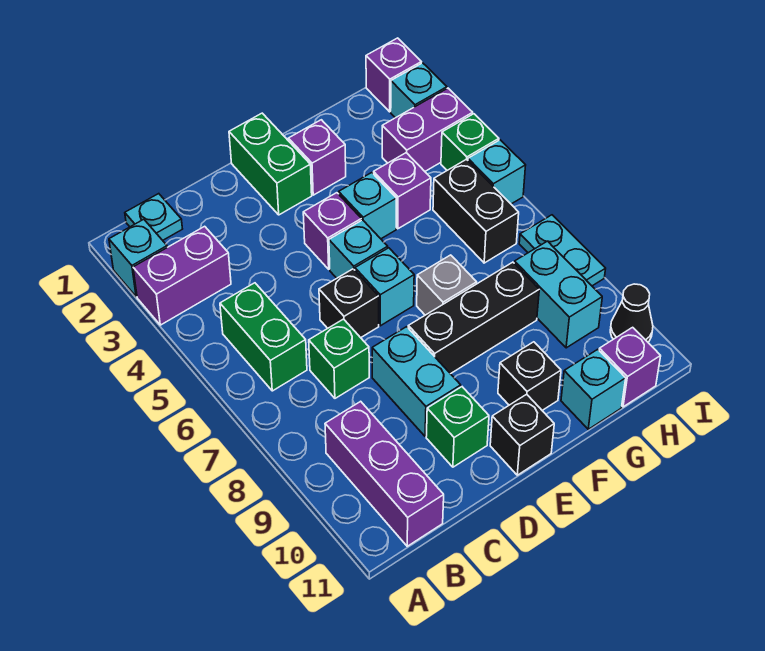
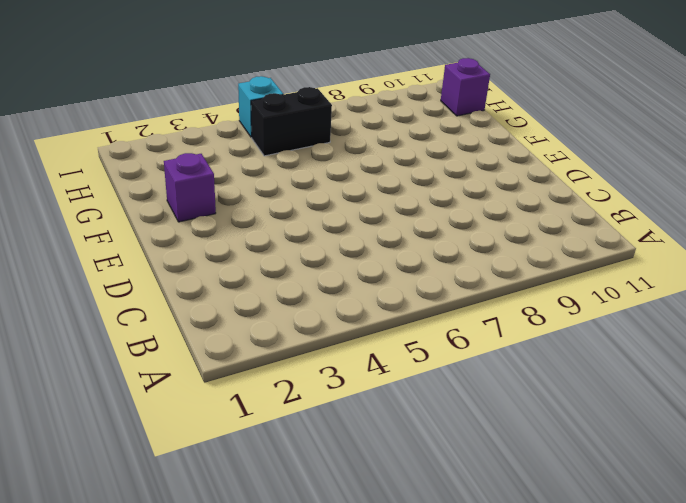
none -> cyan 1x1 brick [109,219,167,297]
none -> purple 1x2 brick [133,226,231,325]
none -> cyan 1x1 plate [125,194,182,240]
none -> green 1x2 brick [220,283,307,391]

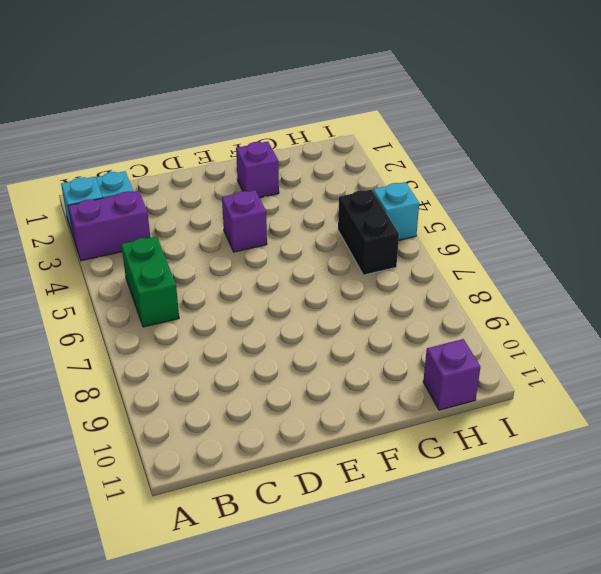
none -> purple 1x3 brick [325,401,444,546]
none -> green 1x1 brick [309,319,369,398]
none -> black 1x1 brick [319,269,379,338]
none -> cyan 1x2 brick [372,327,461,436]

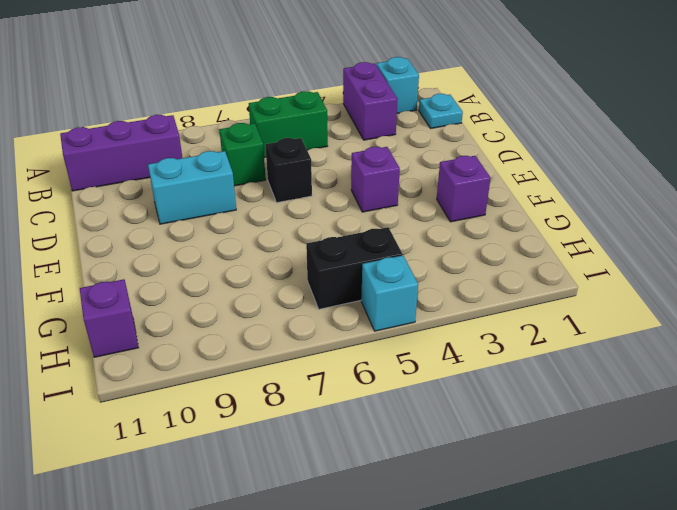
none -> green 1x1 brick [426,387,489,467]
none -> green 1x2 brick [229,113,312,215]
none -> cyan 1x1 brick [329,220,388,278]
none -> cyan 1x1 brick [355,248,414,326]

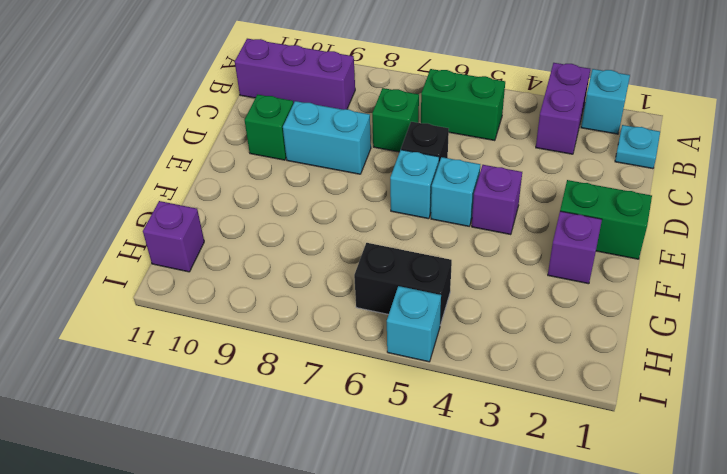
none -> black 1x3 brick [408,262,539,374]
none -> black 1x1 brick [490,394,554,475]
none -> cyan 1x1 brick [339,173,396,239]
none -> grey 1x1 brick [417,255,477,315]

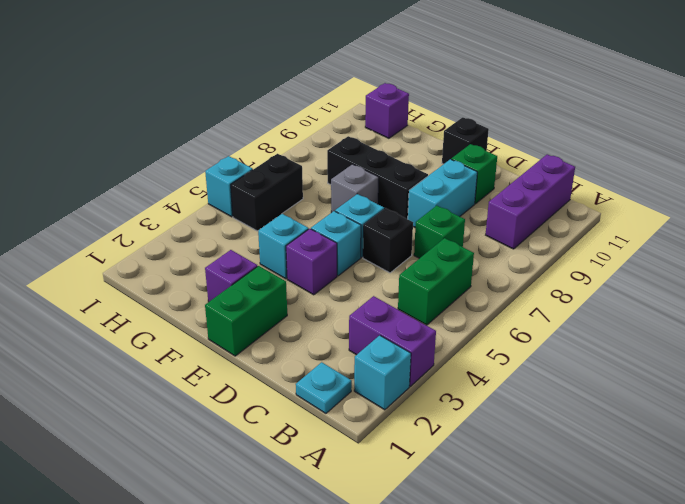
none -> black 1x1 brick [498,342,561,410]
none -> purple 1x1 brick [374,153,431,229]
none -> cyan 1x1 brick [561,349,626,429]
none -> purple 1x2 brick [382,88,473,171]

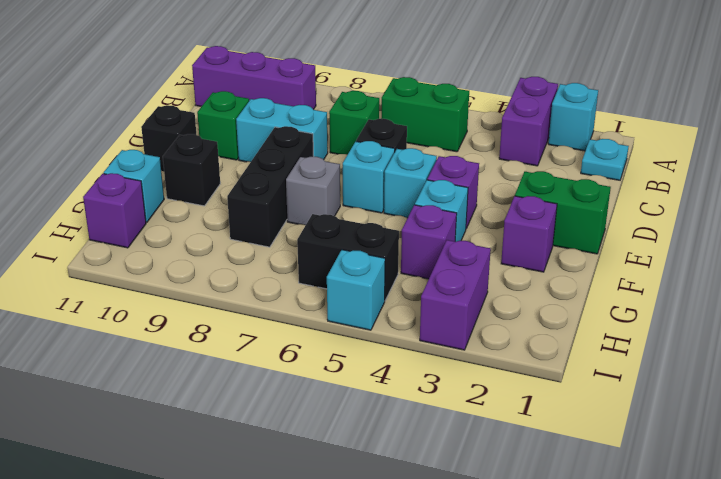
none -> cyan 1x2 brick [514,241,602,348]
none -> purple 1x1 brick [366,38,421,112]
none -> cyan 1x1 brick [391,63,447,118]
none -> green 1x1 brick [441,114,499,170]

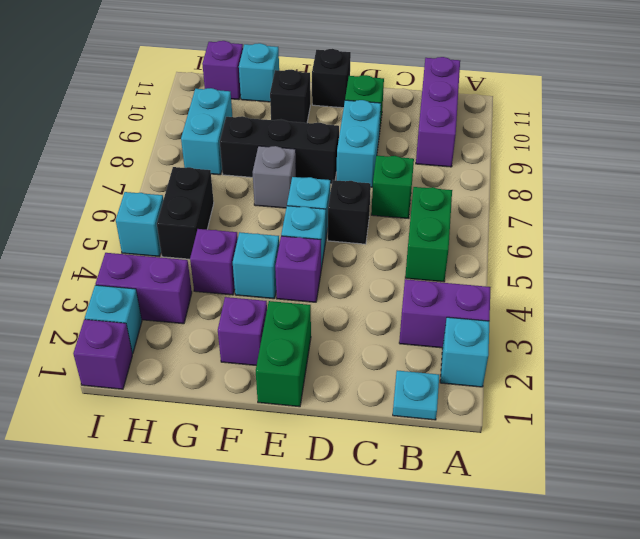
none -> green 1x1 brick [441,114,499,170]
none -> cyan 1x2 plate [519,215,606,286]
none -> black 1x1 cone [610,284,653,342]

